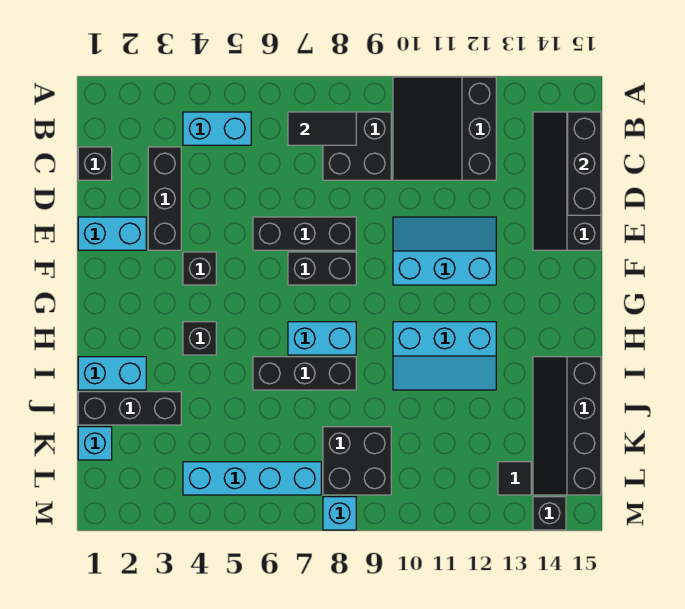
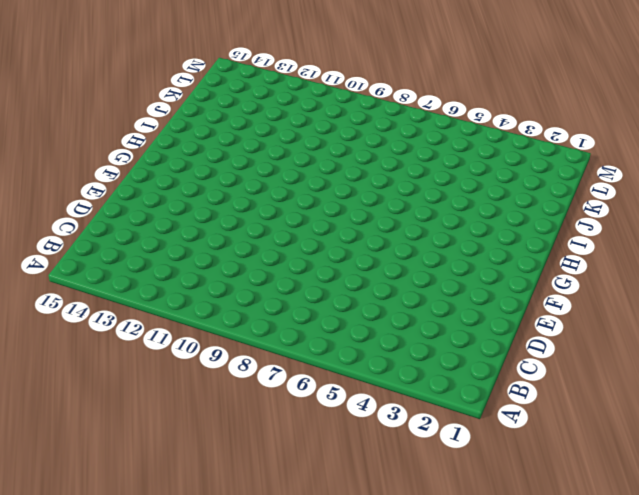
none -> black 3x3 slope [393,77,496,180]
none -> cyan 1x2 brick [183,112,251,145]
none -> black 2x2 brick [323,112,391,180]

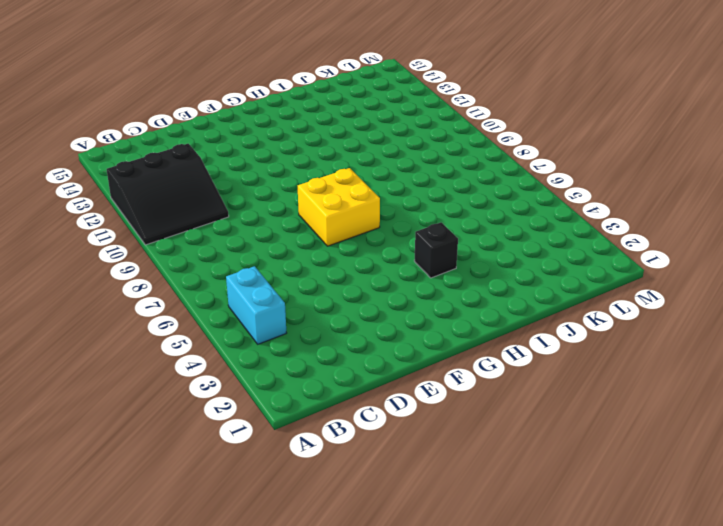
yellow 2x2 brick [298,168,380,246] -> black 1x2 brick [288,252,356,285]
none -> black 2x2 brick [323,112,391,180]
none -> black 2x4 slope [533,112,601,250]
none -> black 1x1 brick [78,147,112,180]

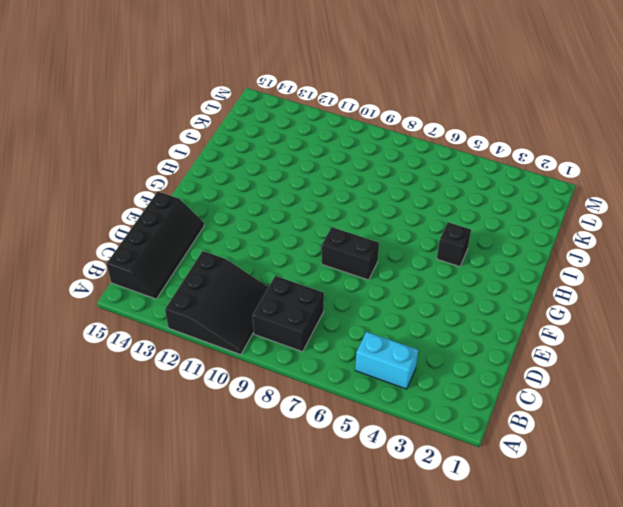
none -> black 1x1 brick [78,147,112,180]
none -> black 1x3 brick [148,147,181,250]
none -> cyan 1x2 brick [78,217,146,250]

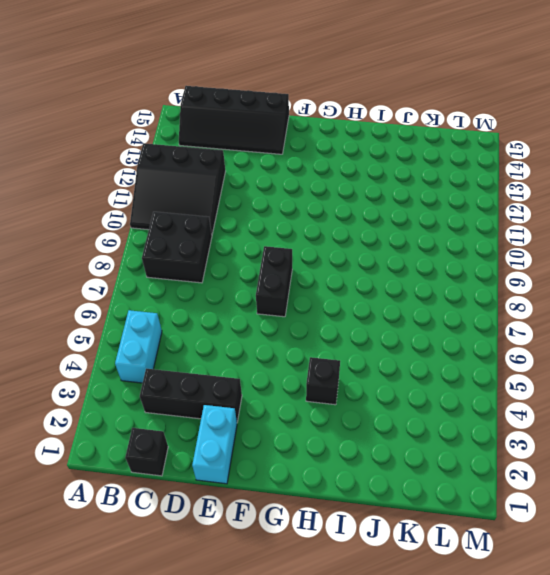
none -> black 1x3 brick [253,217,356,250]
none -> cyan 2x3 slope [393,217,496,285]
none -> black 1x1 brick [183,252,216,285]

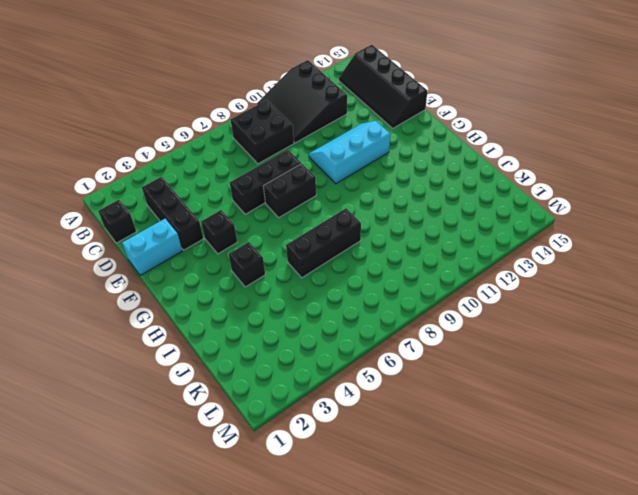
none -> cyan 1x2 brick [183,112,251,145]
none -> cyan 1x2 brick [288,322,356,355]
none -> cyan 2x3 slope [393,322,496,390]

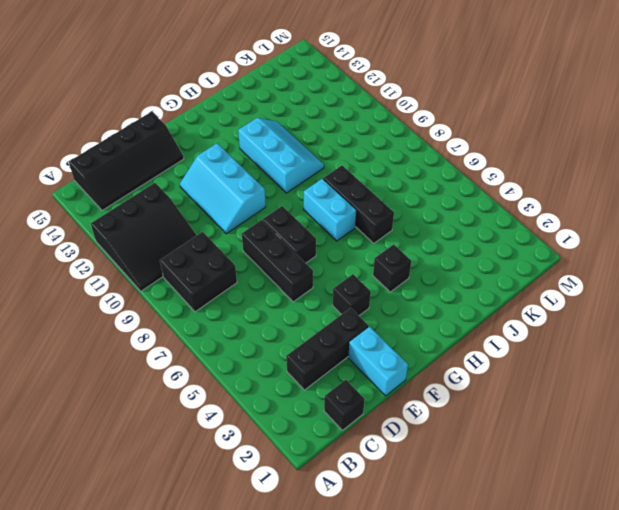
none -> cyan 1x2 brick [183,112,251,145]
none -> cyan 1x2 brick [78,357,146,390]
none -> black 2x4 slope [533,357,601,495]

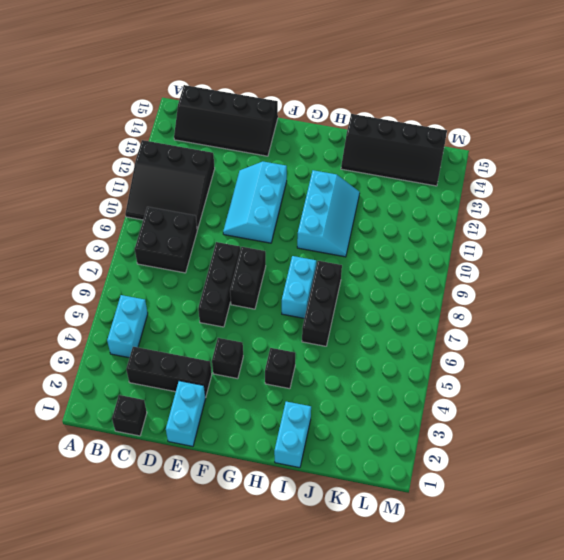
none -> black 1x3 brick [78,392,181,425]
none -> cyan 1x1 brick [78,427,112,460]
none -> black 2x2 brick [323,427,391,495]

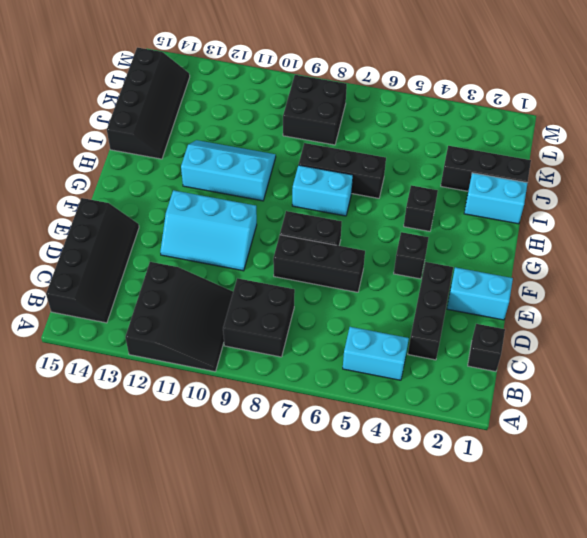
none -> cyan 1x1 brick [78,427,112,460]
none -> cyan 1x4 brick [183,462,321,495]
none -> black 1x1 tile [498,462,531,495]

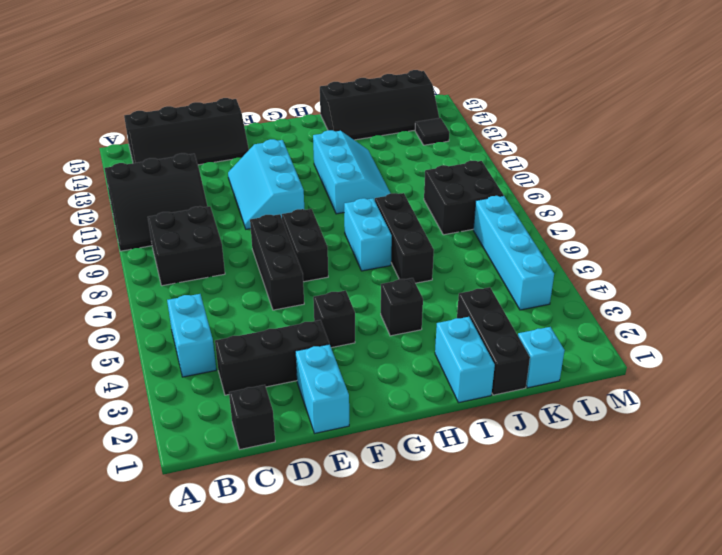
none -> cyan 1x1 brick [323,497,356,530]
none -> black 1x1 brick [533,497,566,530]
none -> black 1x2 tile [288,112,356,145]

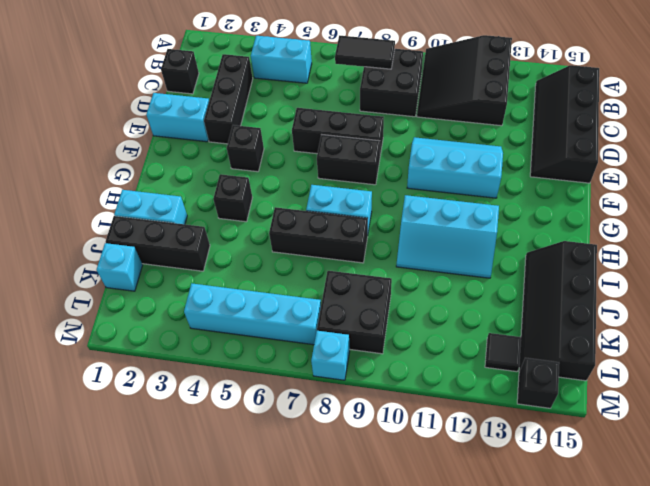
none -> black 1x3 brick [568,112,601,215]

